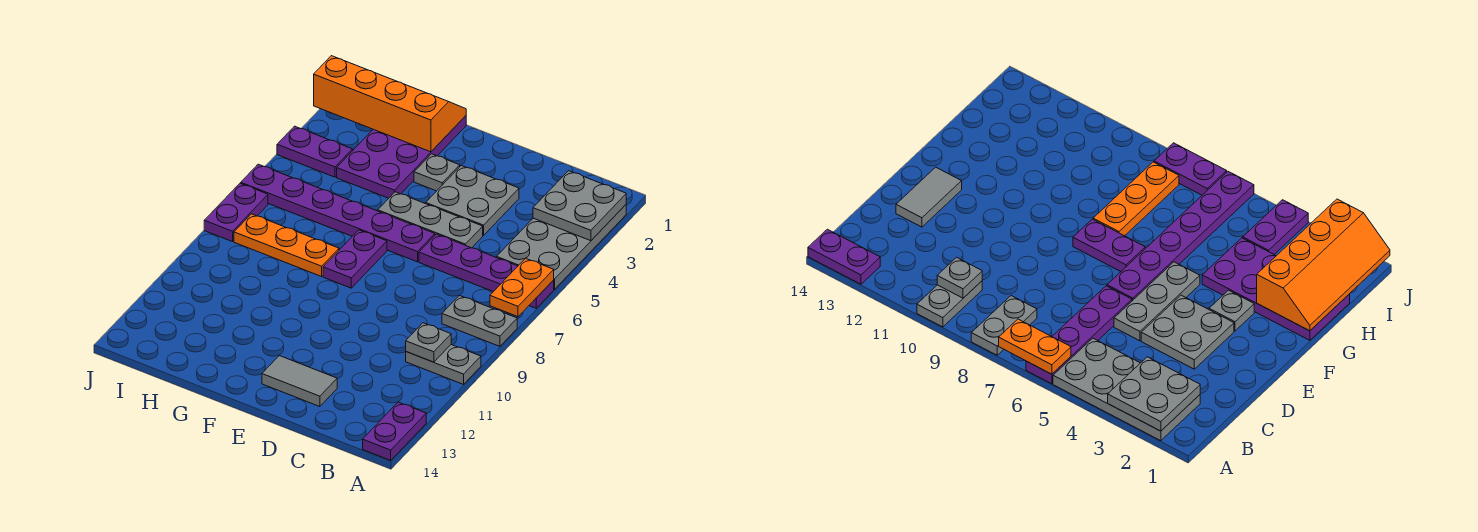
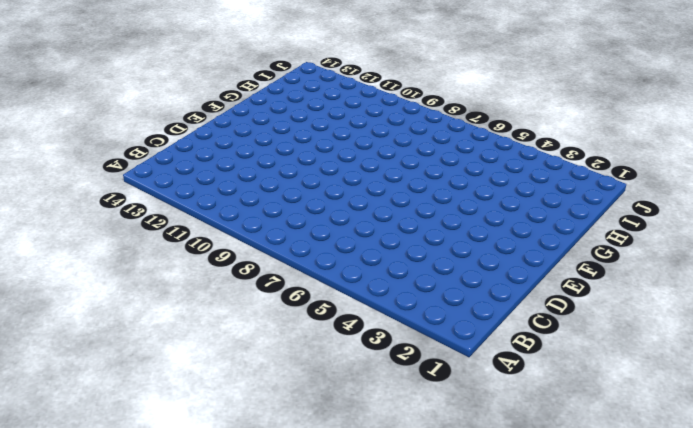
none -> grey 2x4 plate [497,205,626,289]
none -> purple 1x4 plate [419,234,554,308]
none -> grey 1x2 plate [442,296,517,346]

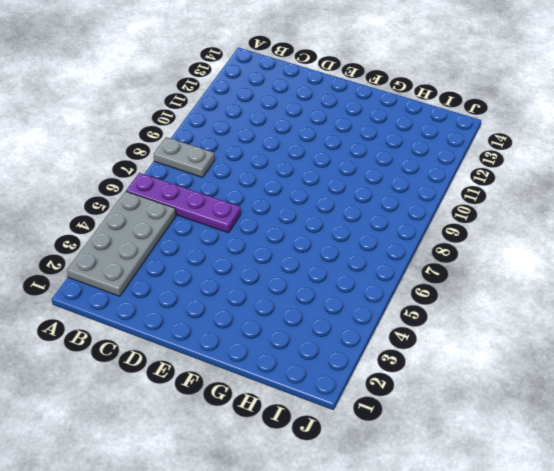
none -> grey 1x2 plate [406,345,481,384]
none -> purple 1x2 plate [363,402,426,460]
none -> grey 2x2 plate [426,166,519,235]

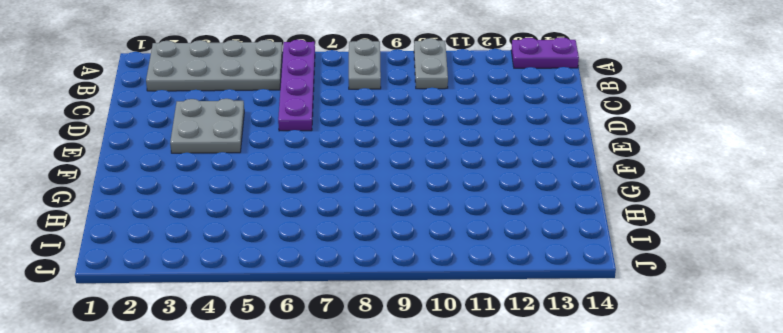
none -> grey 1x3 plate [378,192,483,248]
none -> grey 1x2 tile [262,356,337,407]
none -> purple 1x6 plate [241,164,435,262]

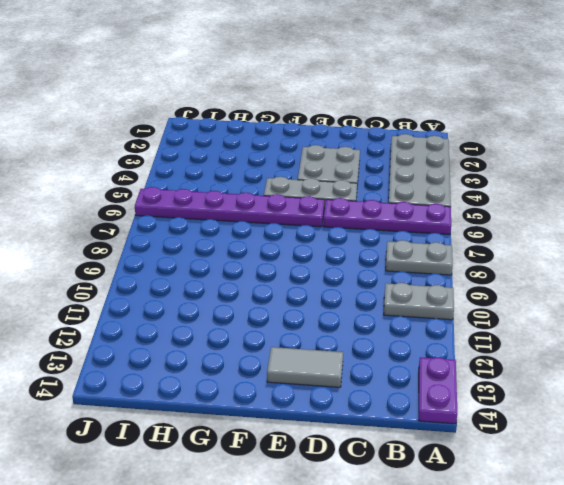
none -> grey 1x1 plate [414,154,460,191]
none -> purple 1x2 plate [323,230,387,288]
none -> purple 2x4 plate [337,116,466,198]

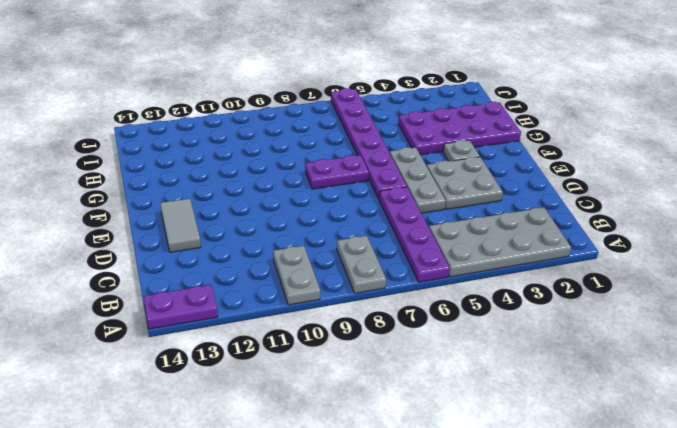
none -> orange 1x3 plate [234,214,339,276]
none -> purple 1x2 plate [277,126,352,177]
none -> purple 1x2 plate [204,183,268,242]

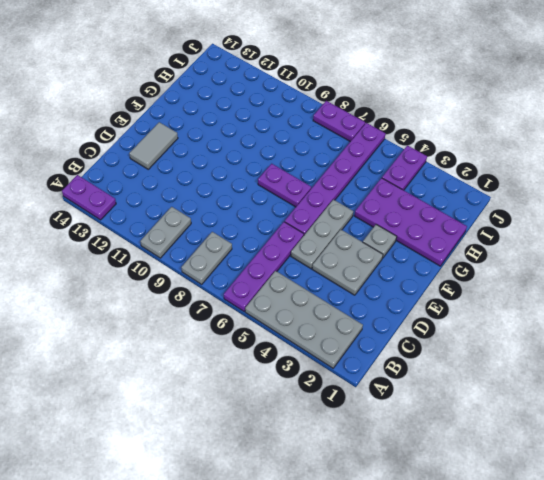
none -> orange 1x3 plate [234,214,339,276]
none -> grey 2x2 plate [533,171,626,241]
none -> orange 1x2 plate [490,258,554,317]

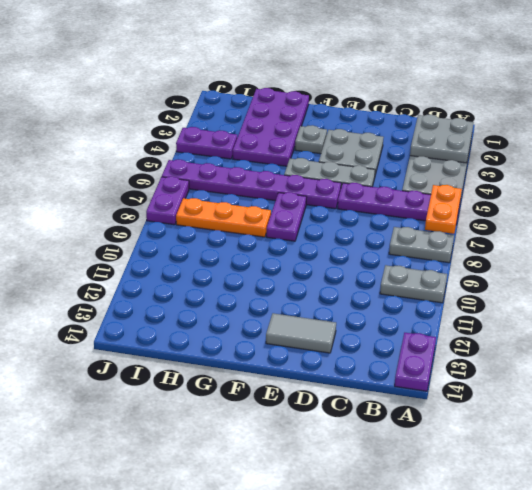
none -> grey 1x1 plate [406,323,451,362]
none -> orange 2x4 slope [314,56,466,152]

